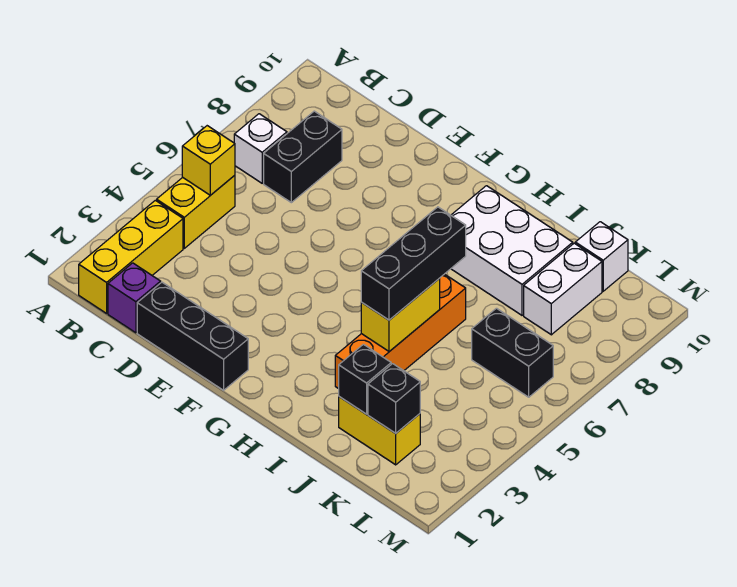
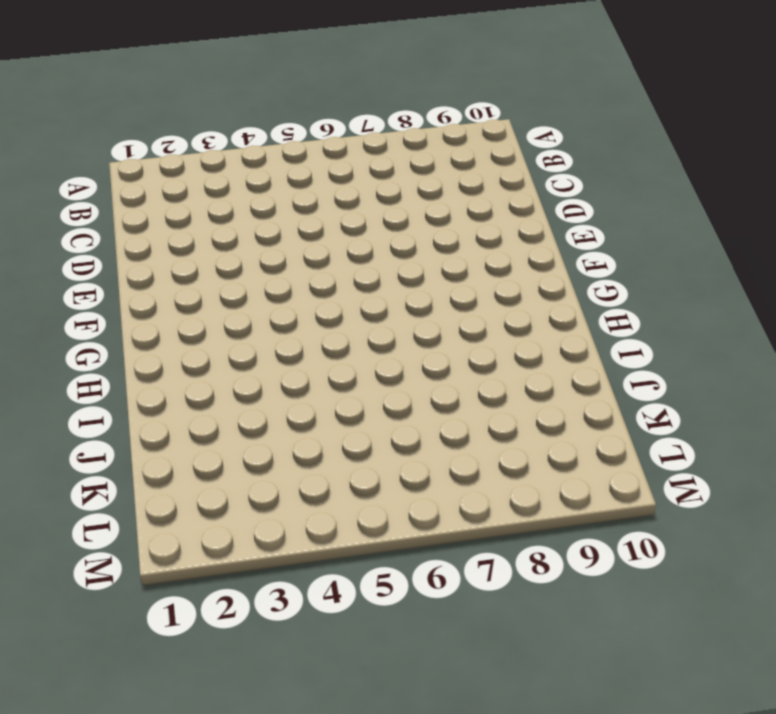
none -> yellow 1x3 brick [79,200,183,313]
none -> yellow 1x2 brick [157,175,235,248]
none -> white 1x1 brick [234,114,287,183]

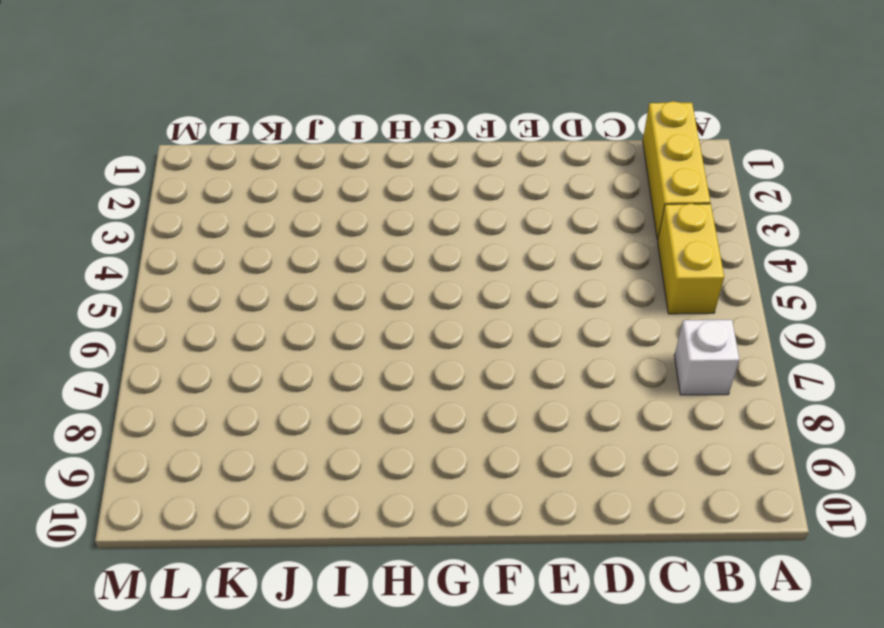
none -> purple 1x1 brick [108,263,161,333]
none -> black 1x2 brick [264,111,342,203]
none -> black 1x3 brick [137,282,248,390]

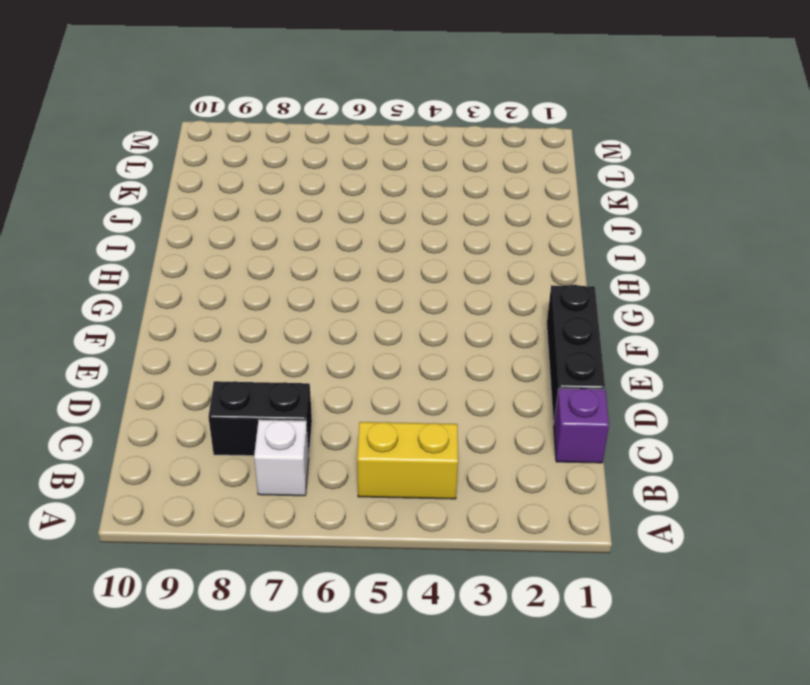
none -> yellow 1x3 brick [79,200,183,313]
none -> white 2x3 brick [451,186,573,315]
none -> orange 1x4 brick [335,274,466,389]

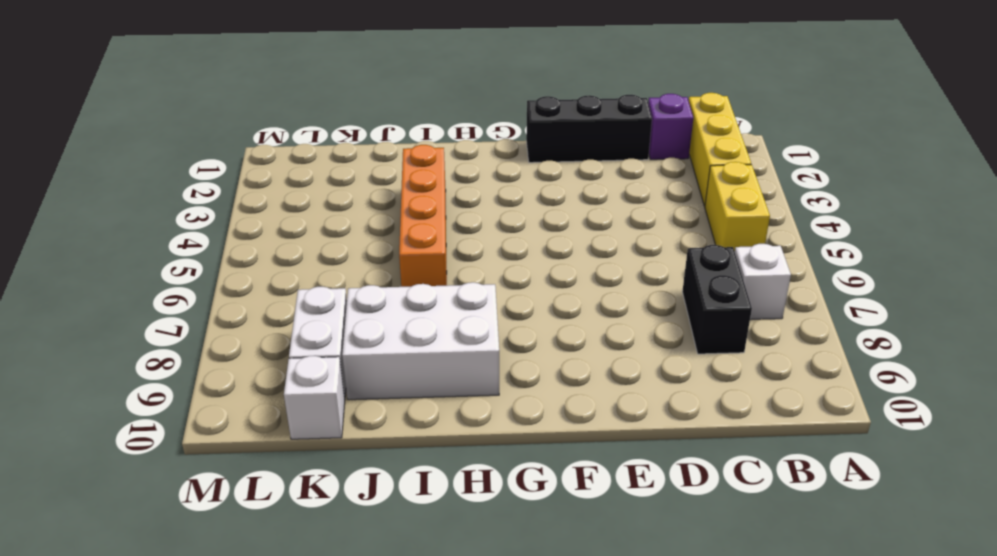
none -> yellow 1x2 brick [339,397,420,465]
none -> black 1x2 brick [472,308,553,397]
none -> yellow 1x1 brick [182,126,235,195]

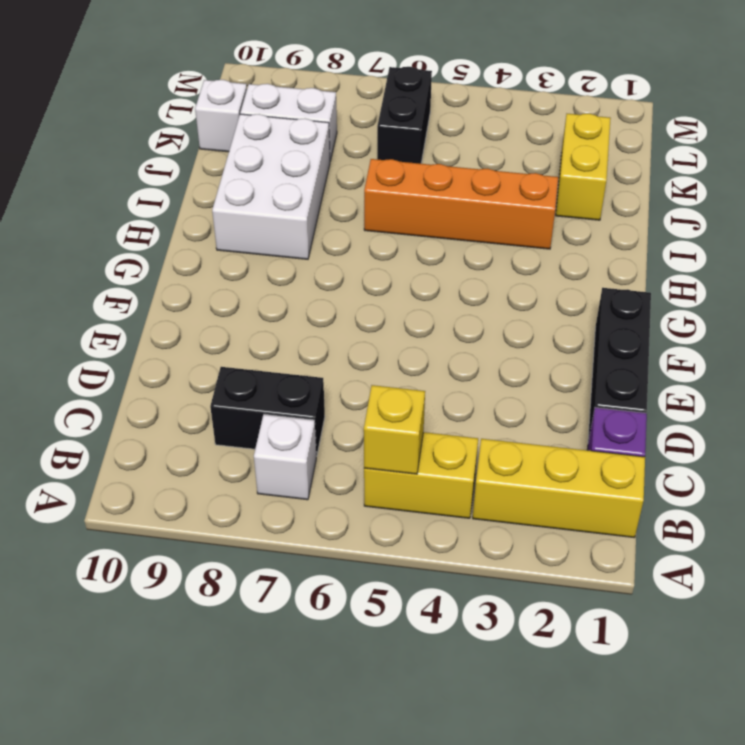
none -> yellow 1x2 brick [361,278,440,352]
none -> black 1x1 brick [339,344,391,414]
none -> black 1x1 brick [368,364,420,433]

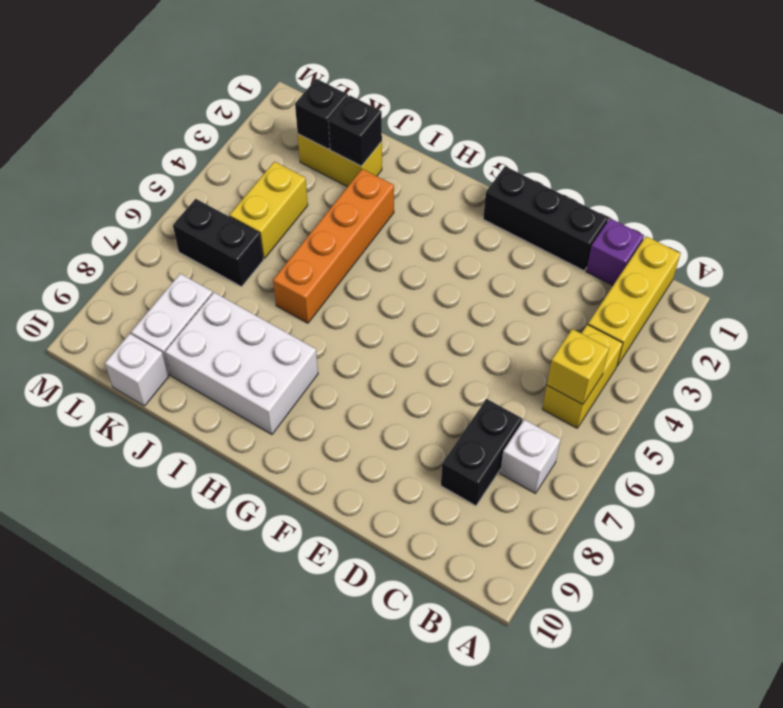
yellow 1x2 brick [230,162,308,258] -> yellow 1x2 brick moved to [361,278,440,352]
none -> black 1x3 brick [361,207,466,320]

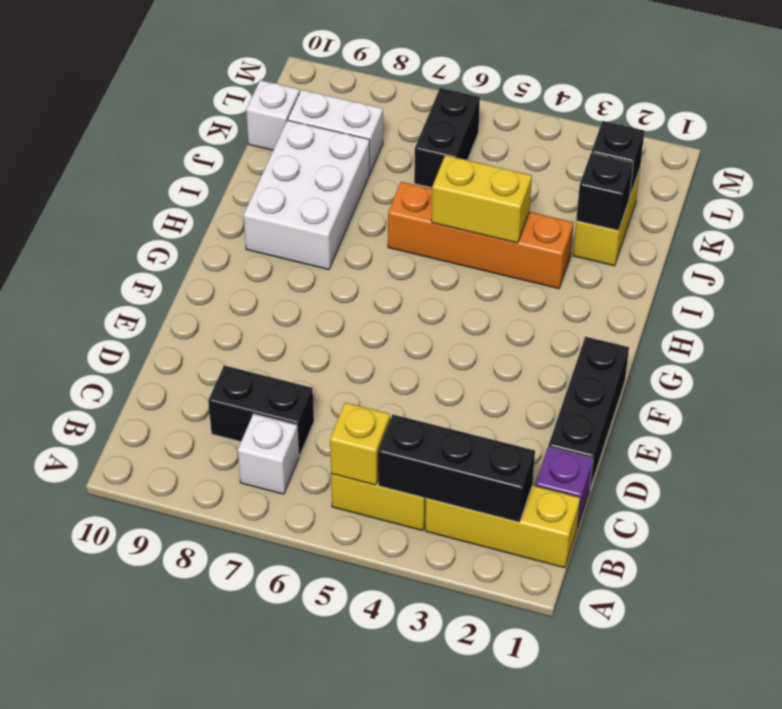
black 1x3 brick [378,415,535,522] -> black 1x3 brick moved to [361,207,466,320]

